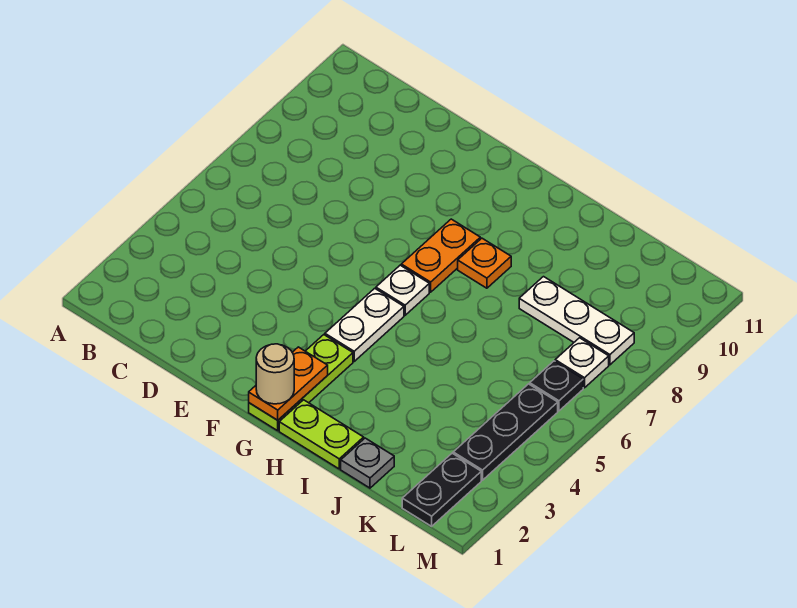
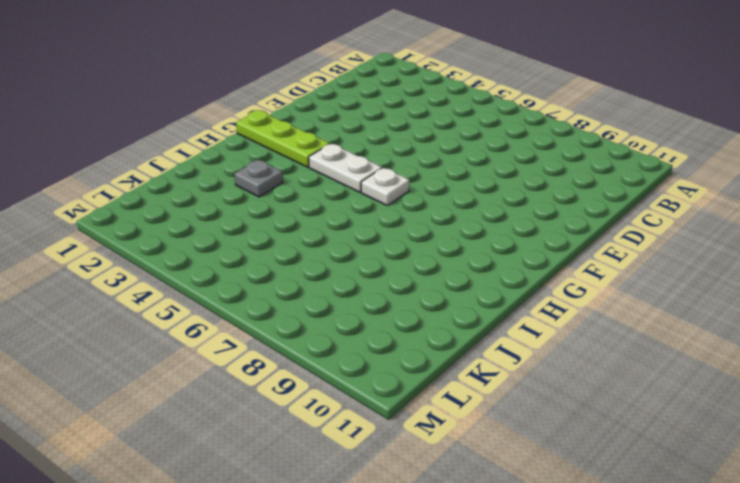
grey 1x1 plate [234,160,283,197] -> grey 1x1 plate moved to [341,438,394,488]
none -> orange 1x2 plate [401,219,480,292]
none -> lime 1x2 plate [279,400,364,469]
none -> orange 1x1 plate [458,238,511,288]

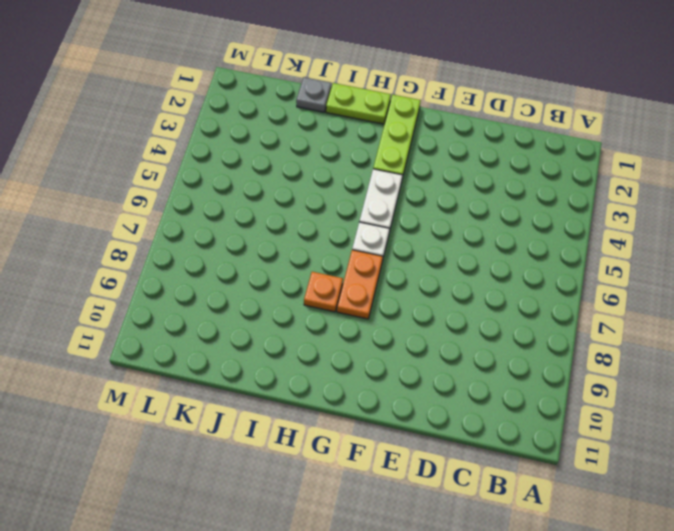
none -> white 1x3 plate [519,277,634,365]
none -> black 1x2 plate [402,453,481,526]
none -> black 1x3 plate [453,384,558,480]

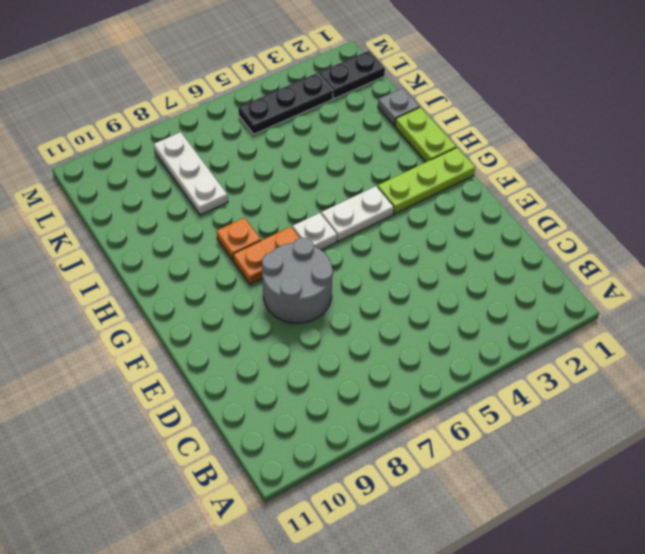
grey 2x2 round brick [262,238,333,323] -> none
none -> black 1x1 plate [530,361,583,411]
none -> white 1x1 plate [555,338,609,388]
none -> orange 1x2 plate [249,347,328,420]

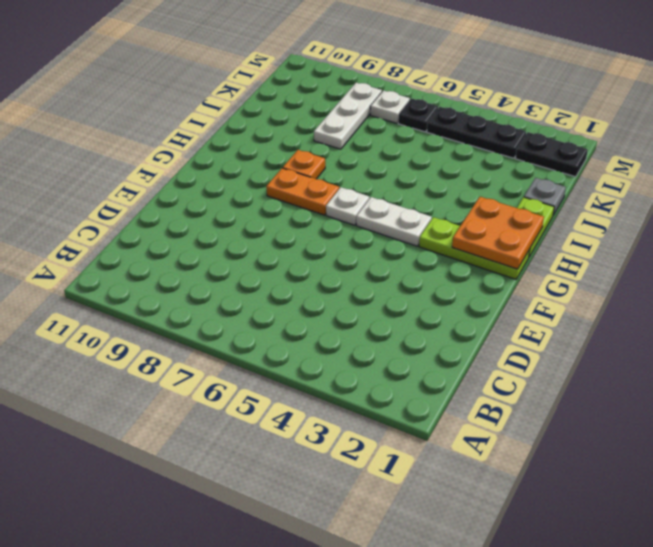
orange 2x2 plate [452,197,544,269] -> orange 1x2 plate [249,347,328,420]
none -> tan 1x1 round brick [256,344,294,404]

